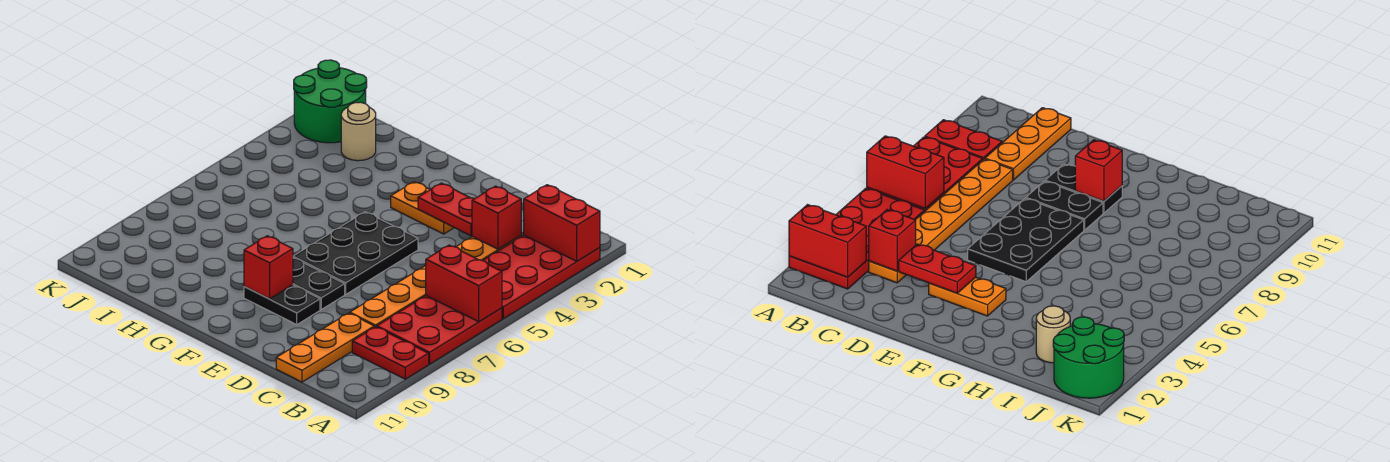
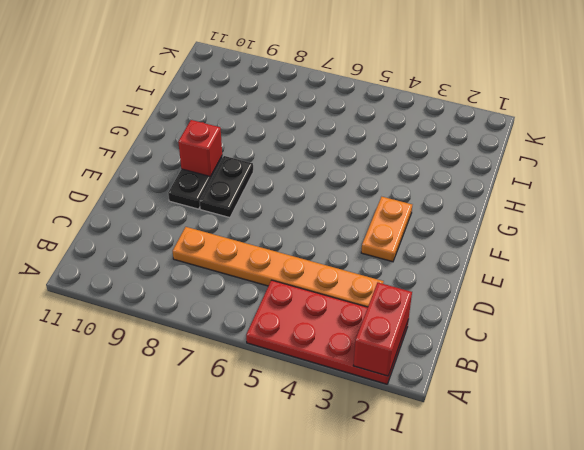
none -> red 2x3 plate [377,296,502,364]
none -> red 1x2 plate [352,327,429,379]
none -> orange 1x3 plate [276,313,374,382]

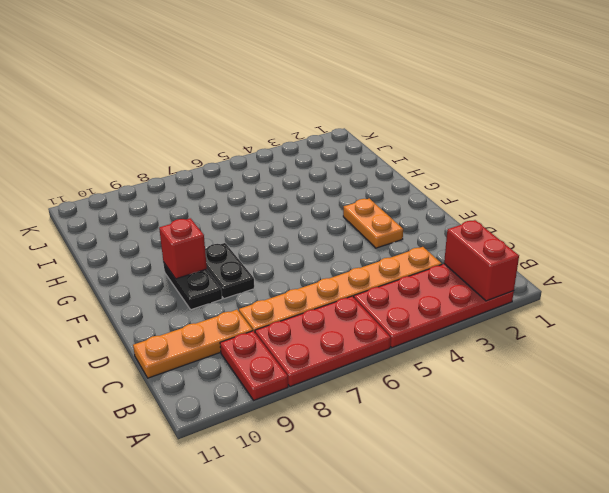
none -> black 2x3 plate [293,212,418,294]
none -> tan 1x1 round brick [341,102,376,161]
none -> green 2x2 round brick [294,60,367,143]

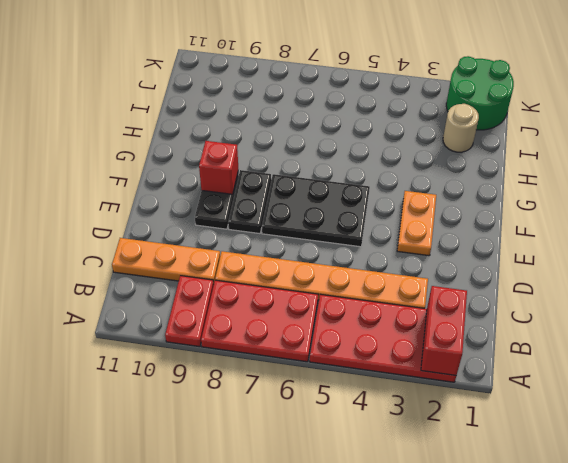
none -> red 1x2 brick [426,245,502,322]
none -> red 1x1 brick [472,186,521,249]
none -> red 1x2 plate [418,183,474,236]

